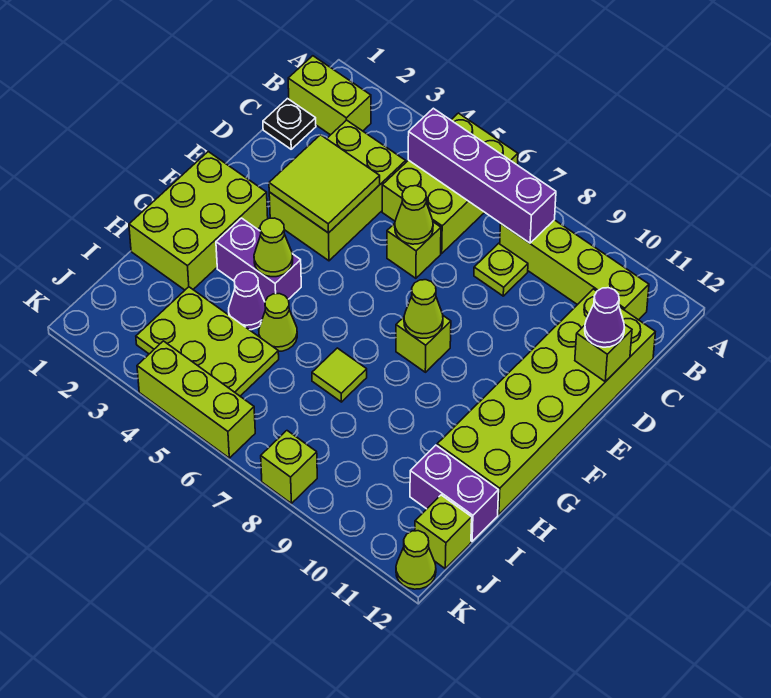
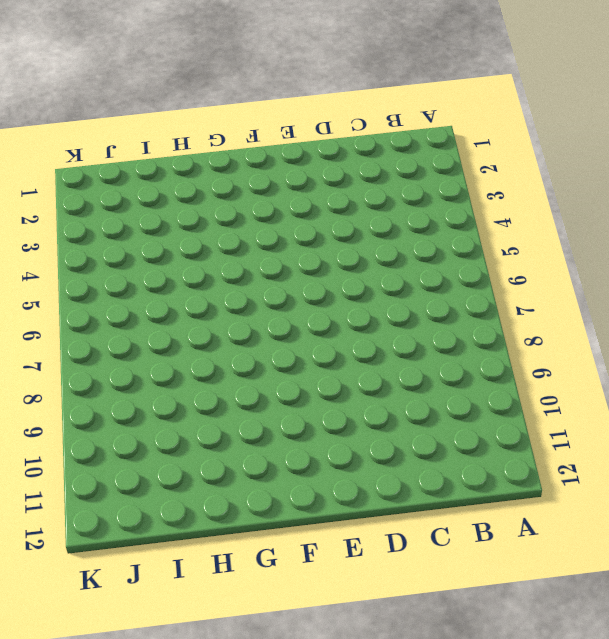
none -> lime 2x3 brick [382,113,518,253]
none -> lime 1x2 brick [288,56,371,135]
none -> lime 1x4 brick [500,220,649,320]

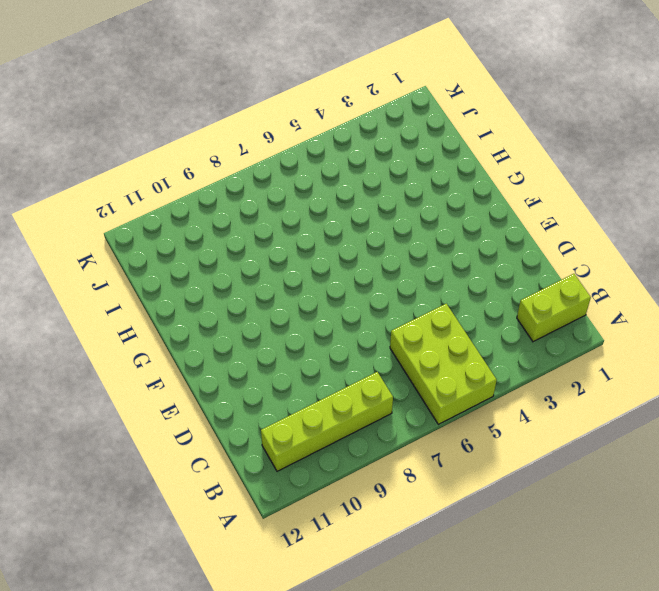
none -> black 1x1 plate [263,99,316,149]
none -> lime 2x3 brick [269,120,406,261]
none -> lime 1x1 plate [474,243,528,296]

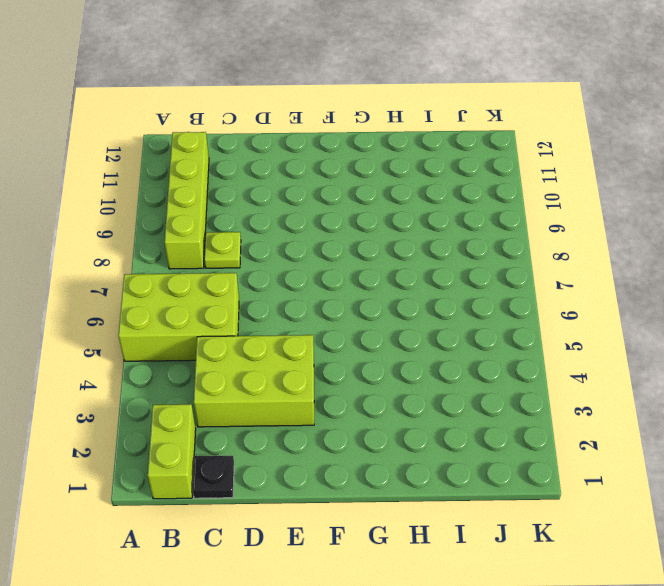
none -> lime 2x6 brick [437,289,655,515]
none -> lime 1x1 brick [387,222,441,278]
none -> lime 2x3 brick [129,152,268,290]

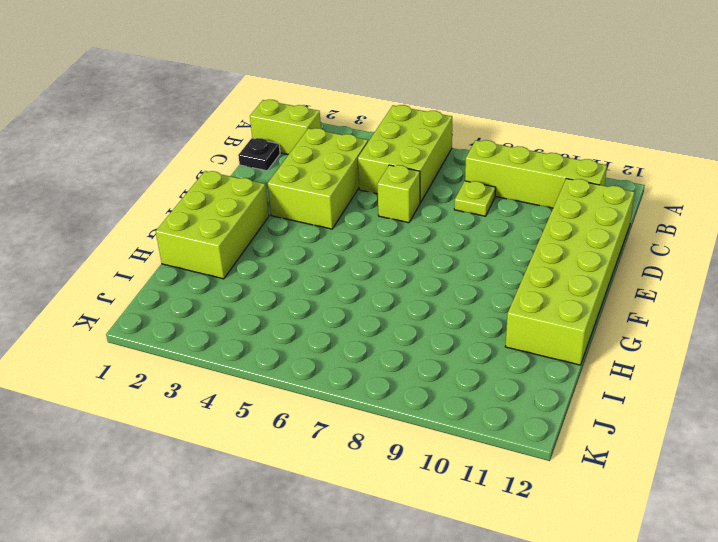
none -> lime 1x1 brick [396,316,451,372]
none -> purple 1x2 brick [216,218,301,301]
none -> purple 1x1 cone [229,272,265,330]

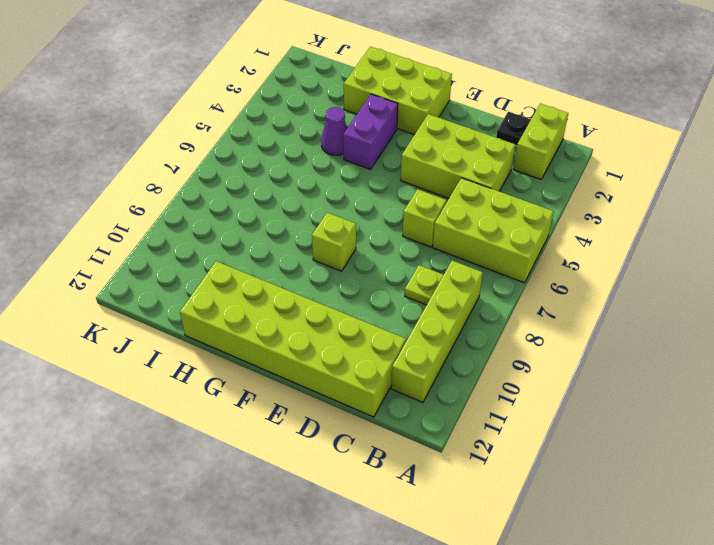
none -> lime 1x1 cone [259,294,297,351]
none -> lime 1x1 tile [312,348,367,402]
none -> lime 2x3 plate [136,287,279,396]

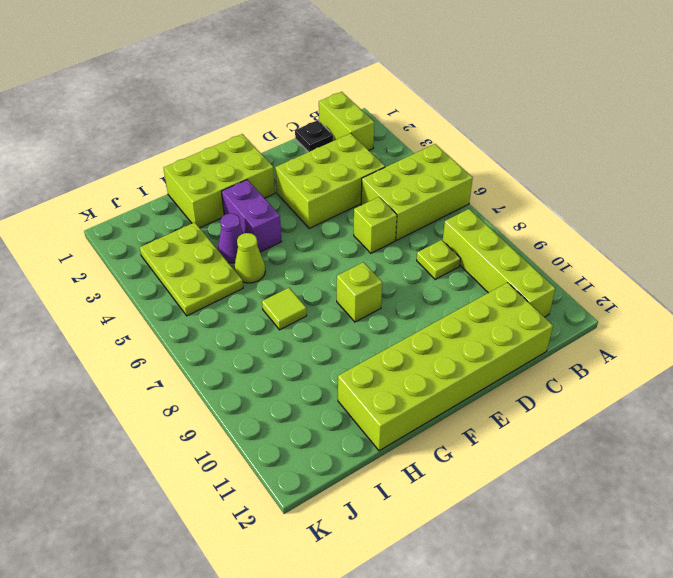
none -> purple 1x2 brick [410,445,499,541]
none -> lime 1x1 brick [415,495,472,569]
none -> lime 1x3 brick [137,341,255,458]

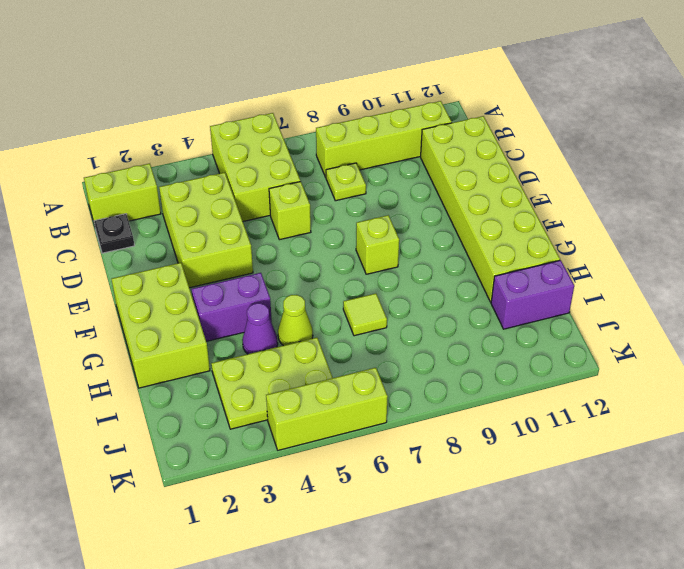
none -> lime 1x1 brick [415,495,472,569]
none -> lime 1x1 brick [261,431,317,503]
none -> lime 1x1 cone [396,531,436,589]

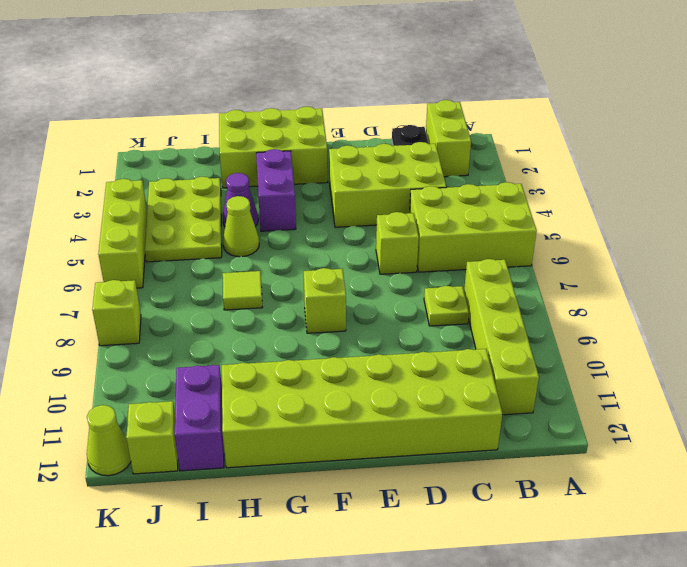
none -> purple 1x4 brick [408,108,556,243]
none -> lime 2x2 tile [269,135,380,233]
none -> lime 1x1 cone [395,186,433,244]

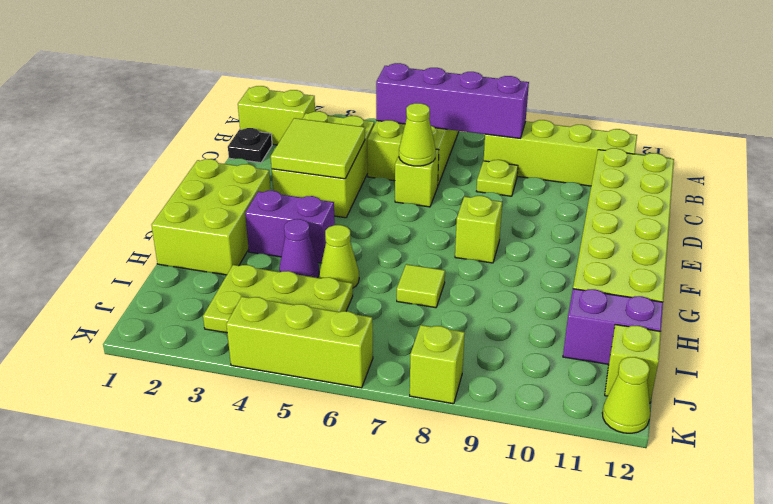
none -> lime 1x1 brick [575,324,632,382]
none -> lime 1x1 cone [404,280,443,338]
none -> lime 1x1 cone [254,218,293,277]

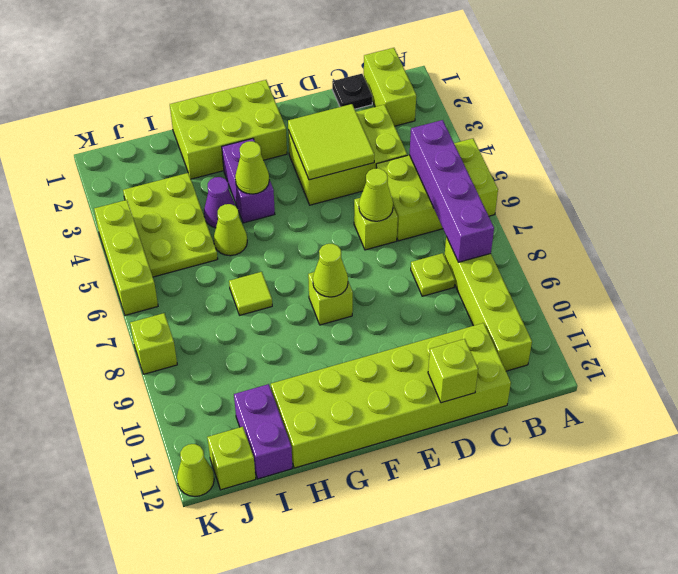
none -> purple 1x1 cone [585,288,625,347]

